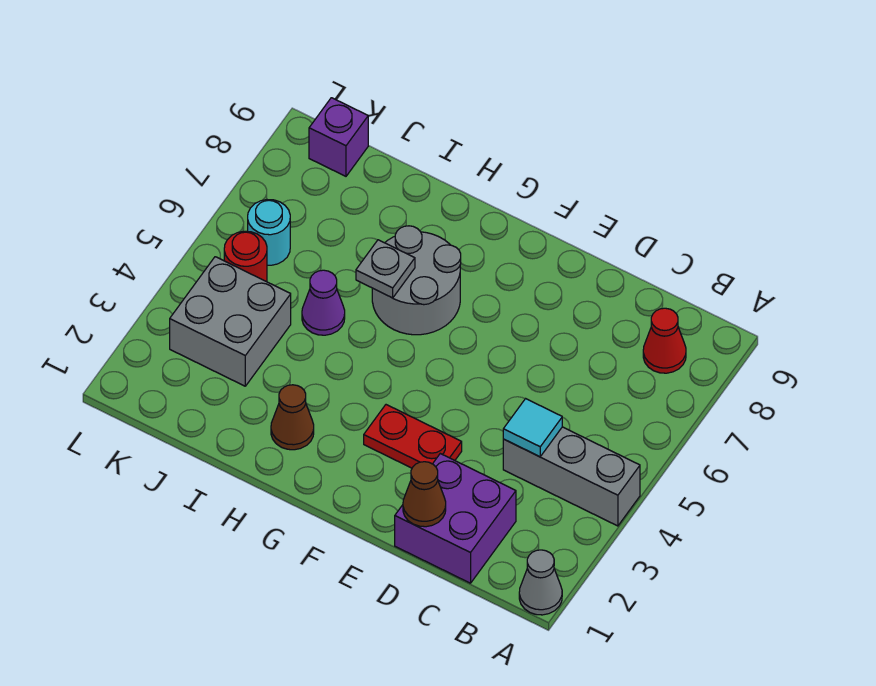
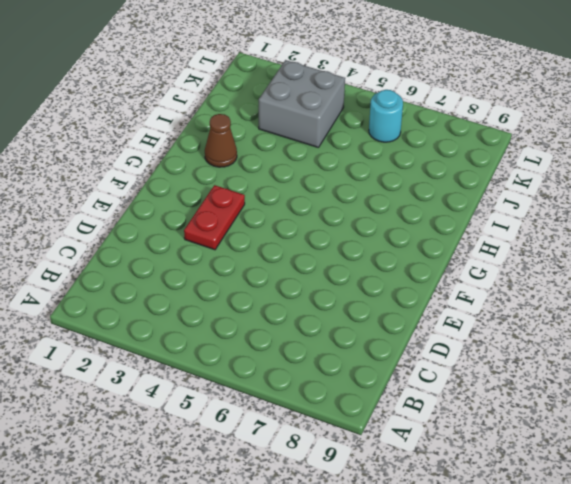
none -> grey 1x1 cone [519,550,562,615]
none -> grey 1x3 brick [503,427,640,526]
none -> red 1x1 cone [643,308,686,373]

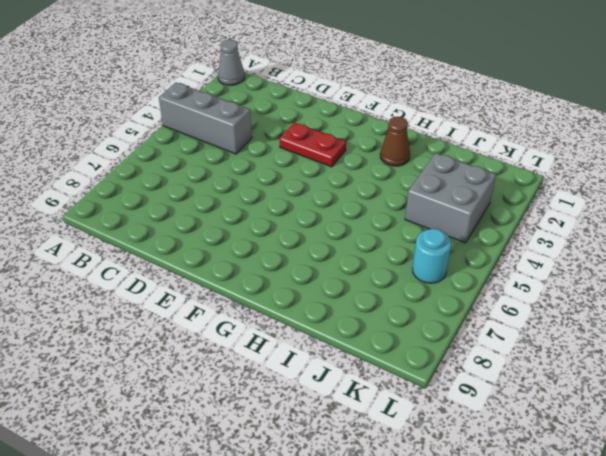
none -> red 1x1 cone [643,308,686,373]
none -> purple 2x2 brick [395,454,516,583]
none -> grey 2x2 round brick [372,226,461,335]

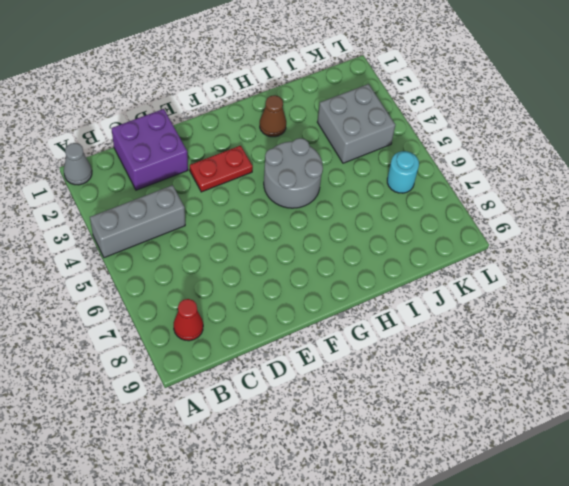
grey 2x2 round brick [264,138,323,208] -> grey 2x2 round brick moved to [372,226,461,335]
none -> purple 1x1 cone [302,270,345,335]
none -> red 1x1 round brick [224,231,267,282]
none -> purple 1x1 brick [309,98,368,176]

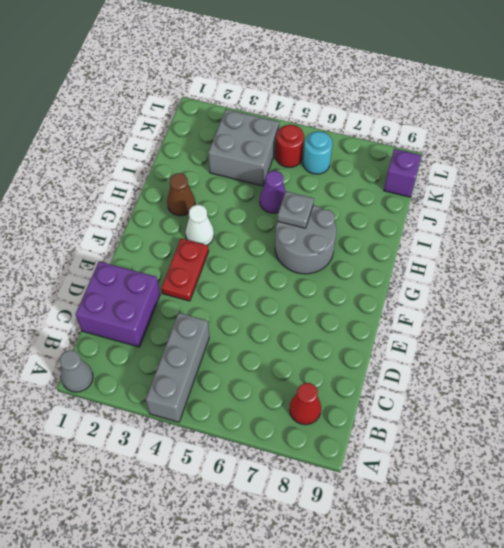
white 1x1 cone [185,205,214,245] -> none
none -> cyan 1x1 tile [503,399,562,457]
none -> brown 1x1 cone [403,462,446,527]

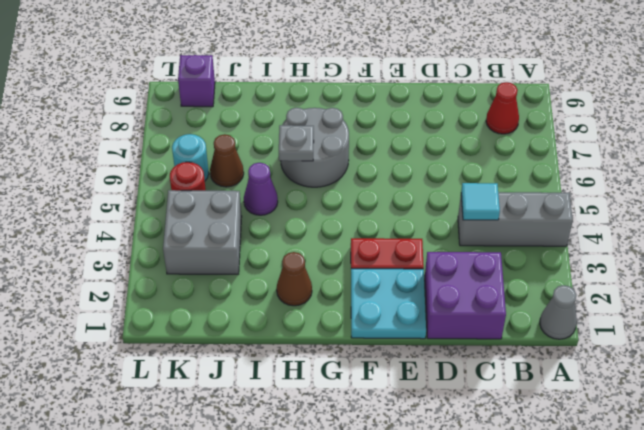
cyan 2x2 plate [351,269,426,339] -> none
brown 1x1 cone [210,134,244,187] -> brown 1x1 cone moved to [403,462,446,527]

